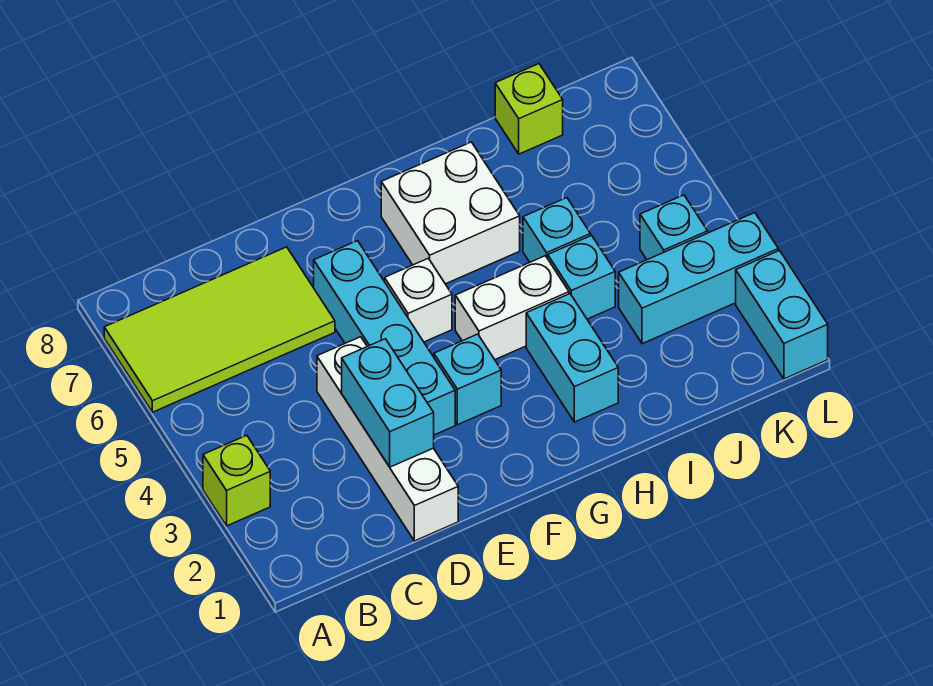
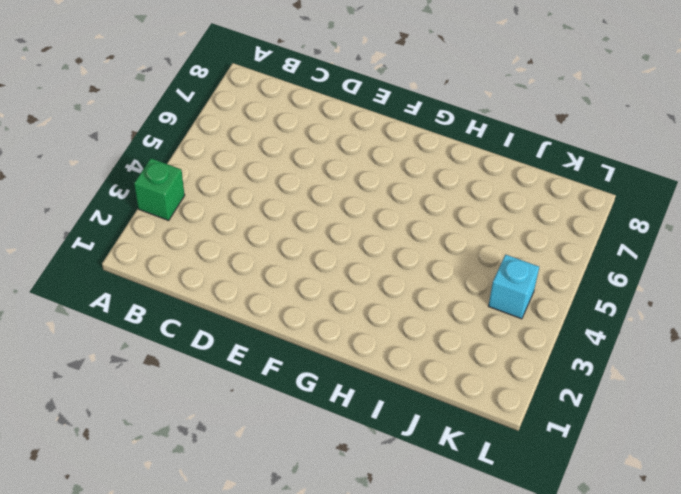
green 1x1 brick [134,158,185,220] -> lime 1x1 brick [203,435,270,526]
none -> lime 2x4 tile [104,247,335,412]
none -> white 1x4 brick [317,337,458,541]
none -> cyan 1x4 brick [314,241,455,435]

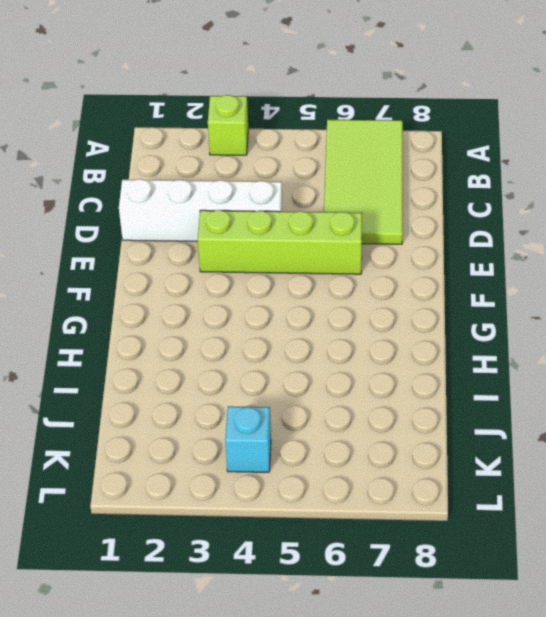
lime 1x4 brick [198,210,362,274] -> cyan 1x4 brick [314,241,455,435]
none -> cyan 1x1 brick [434,334,501,425]
none -> white 1x1 brick [385,258,452,342]
none -> white 1x2 brick [455,256,569,360]

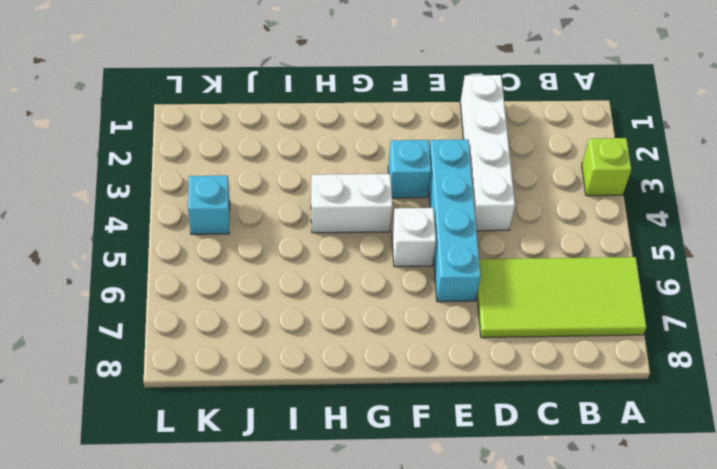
none -> white 2x2 brick [381,142,520,284]
none -> cyan 1x2 brick [526,294,618,422]
none -> cyan 1x1 brick [548,235,615,319]

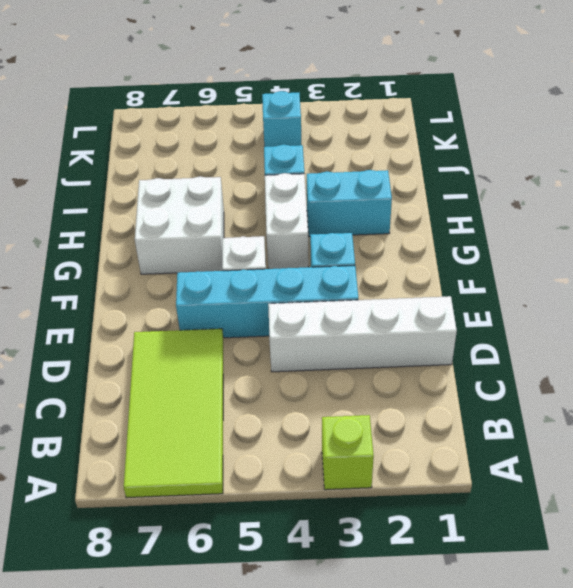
none -> cyan 1x1 brick [523,198,591,262]
none -> cyan 1x3 brick [619,213,778,344]
none -> lime 1x1 brick [495,64,563,154]

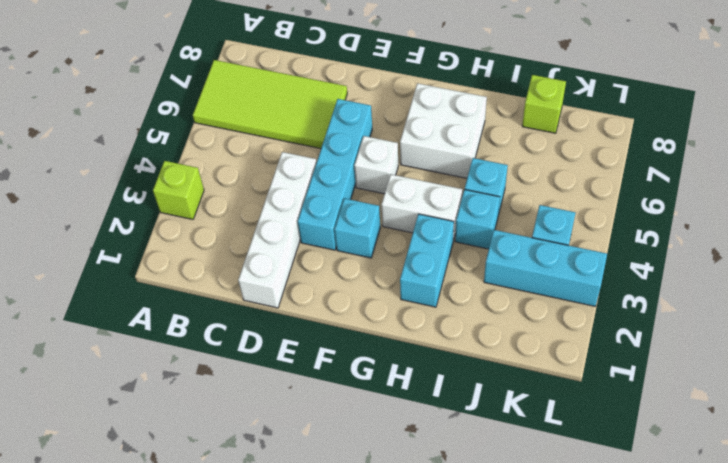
none -> cyan 1x2 brick [736,251,828,379]
none -> cyan 1x2 brick [342,339,434,467]

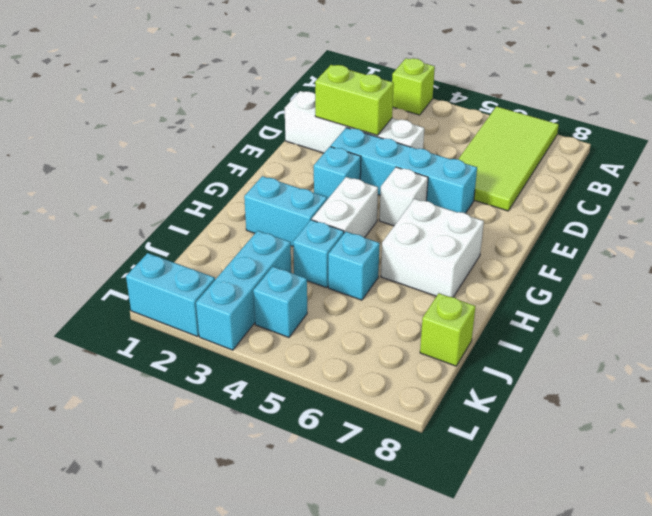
lime 1x2 brick [315,65,394,135] -> cyan 1x2 brick [342,339,434,467]

